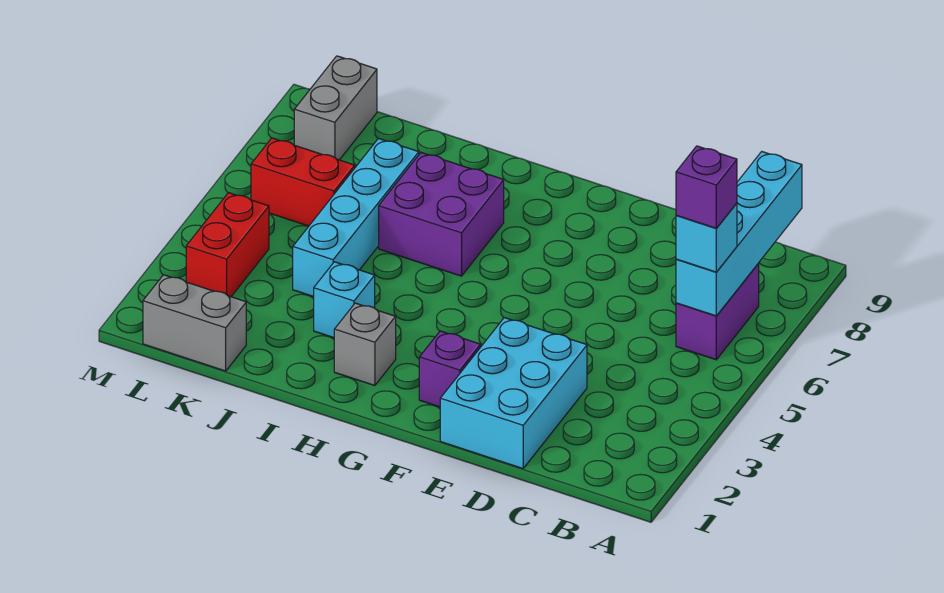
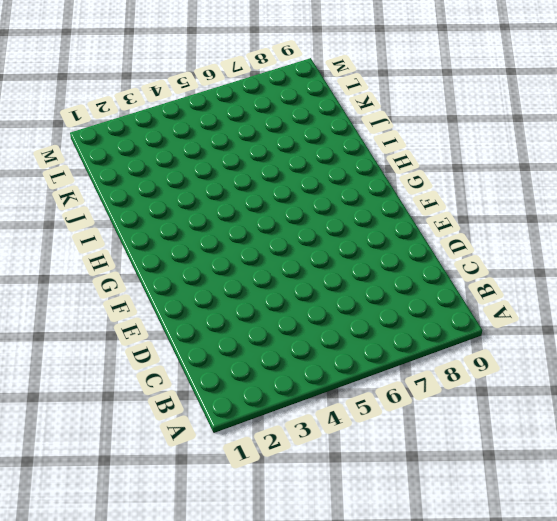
none -> purple 1x2 brick [676,264,759,360]
none -> cyan 2x3 brick [440,318,587,469]
none -> purple 1x1 brick [419,331,481,407]

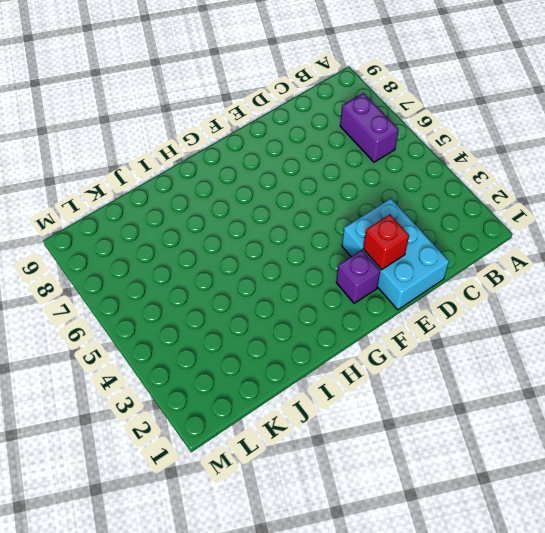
red 1x1 brick [363,215,409,270] -> none
none -> grey 1x1 brick [334,303,396,386]
none -> purple 2x2 brick [379,153,504,276]
none -> cyan 1x1 brick [314,262,375,338]

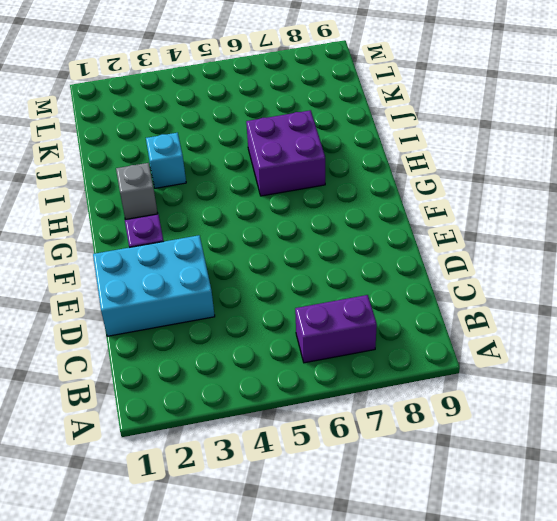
none -> cyan 1x4 brick [293,138,419,297]
none -> grey 1x2 brick [143,275,246,371]
none -> red 1x2 brick [251,138,355,226]

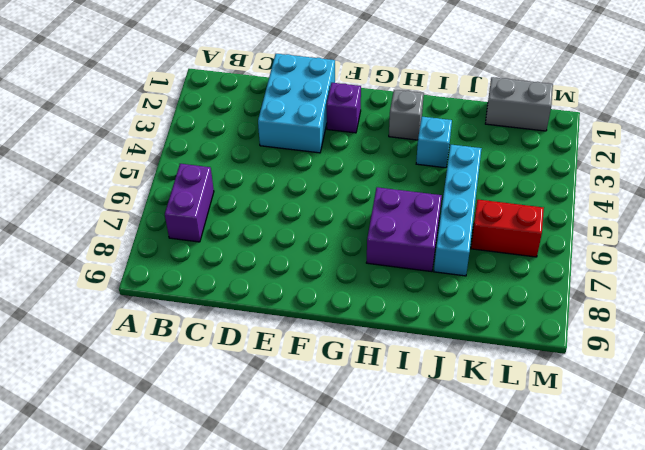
none -> red 1x2 brick [186,193,269,297]
none -> grey 1x2 brick [294,56,377,160]
none -> cyan 1x4 brick [676,152,802,316]

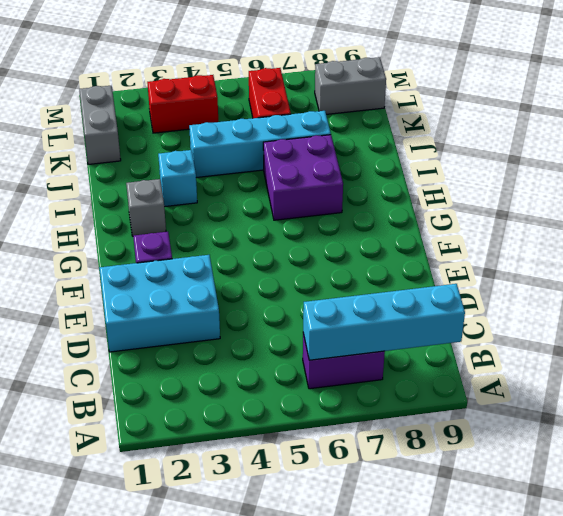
none -> cyan 1x1 brick [676,203,737,272]
none -> purple 1x1 brick [676,146,737,228]

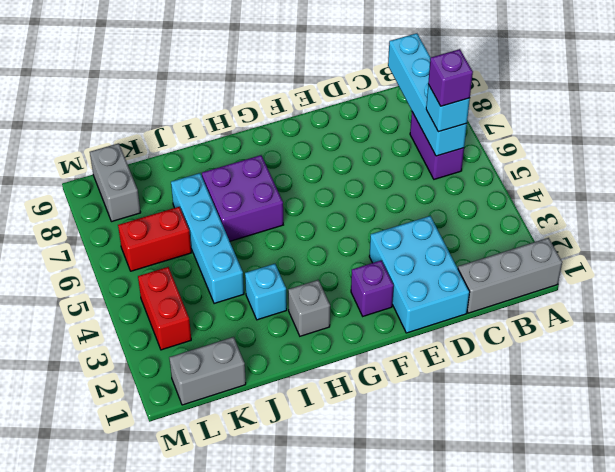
grey 1x3 brick [458,238,562,313] -> none

